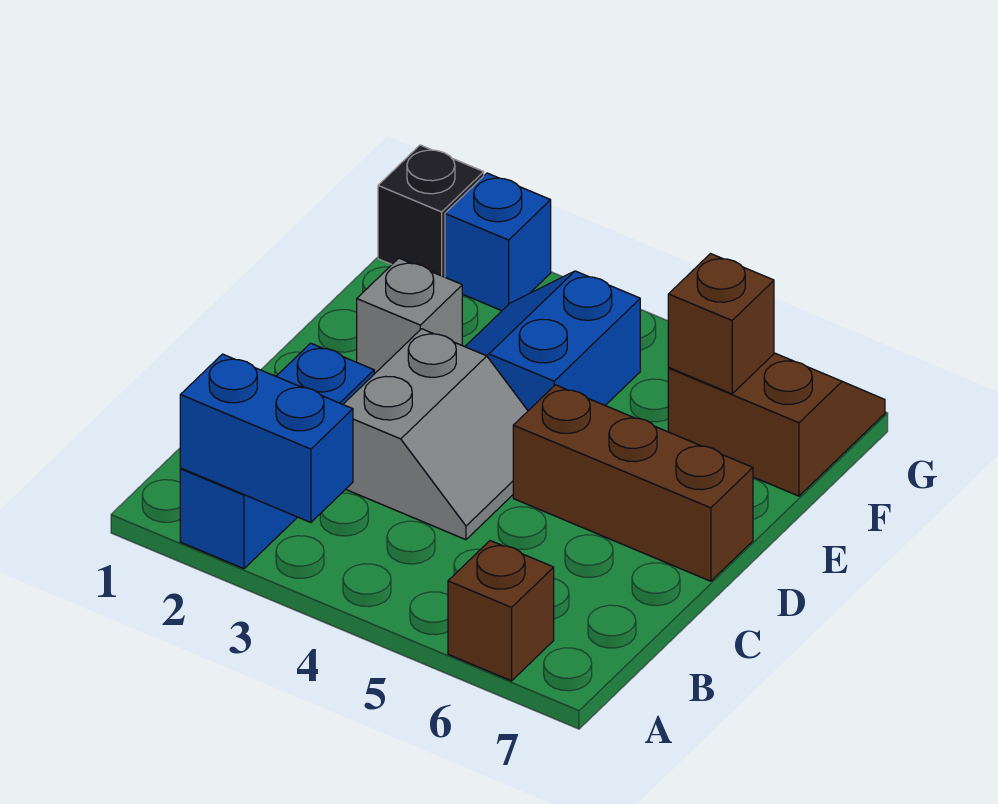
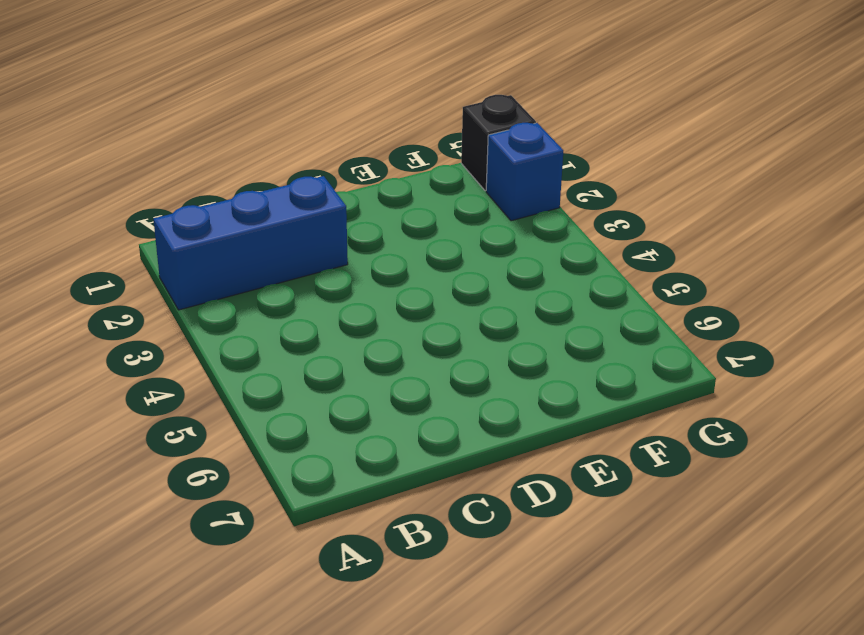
none -> brown 1x1 brick [448,541,554,681]
none -> grey 2x2 slope [343,329,528,540]

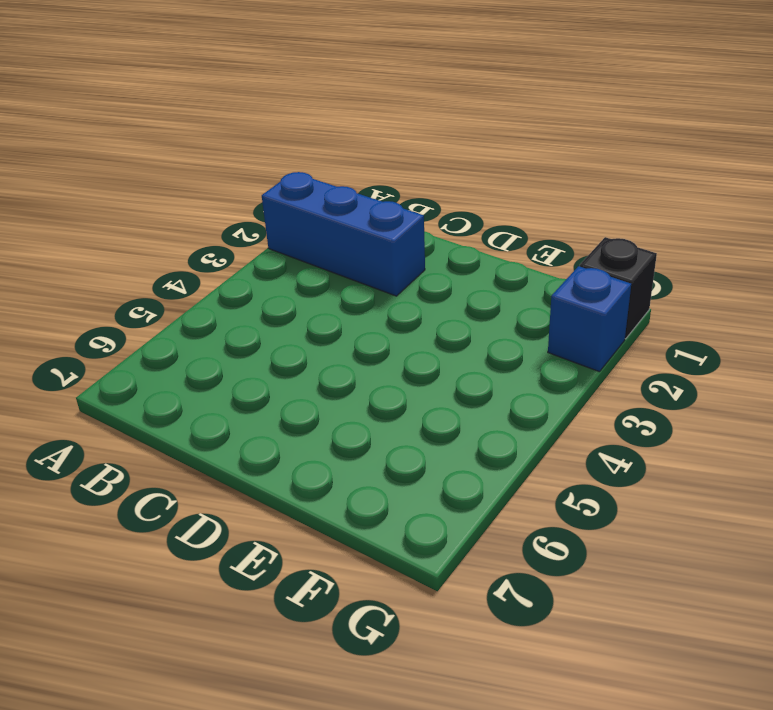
none -> brown 1x1 brick [448,541,554,681]
none -> grey 2x2 slope [343,329,528,540]

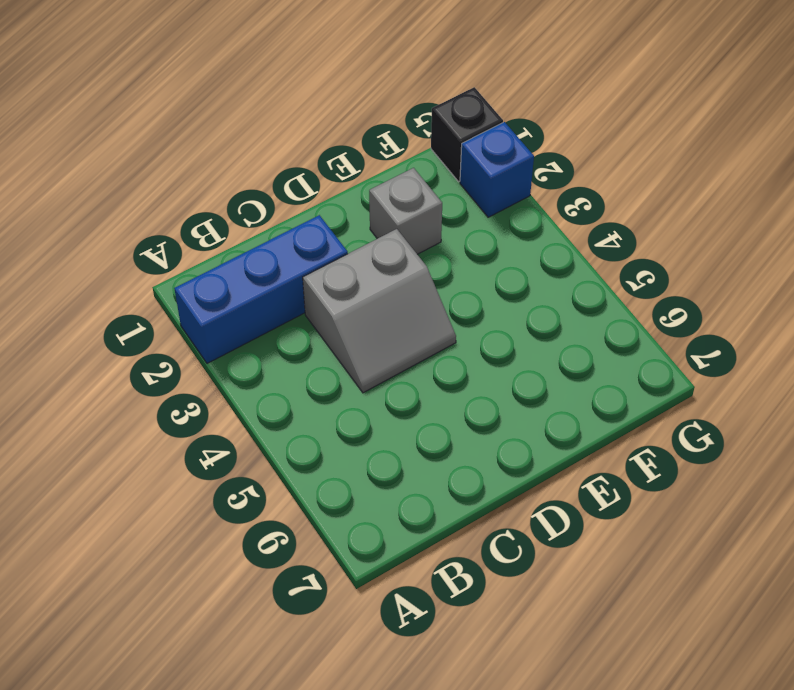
none -> brown 1x1 brick [448,541,554,681]
none -> brown 1x3 brick [513,385,753,581]

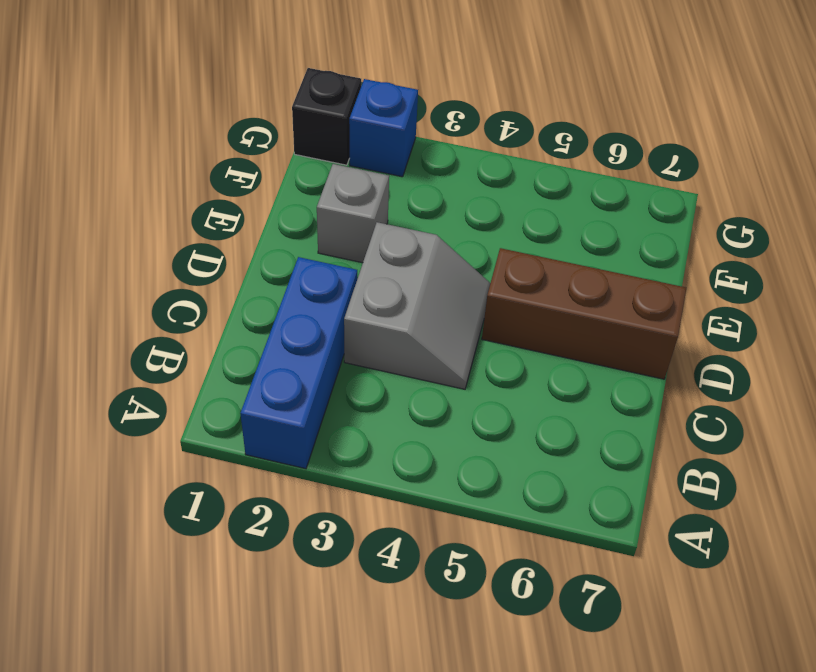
none -> brown 1x1 brick [448,541,554,681]
none -> blue 2x2 slope [465,271,640,411]

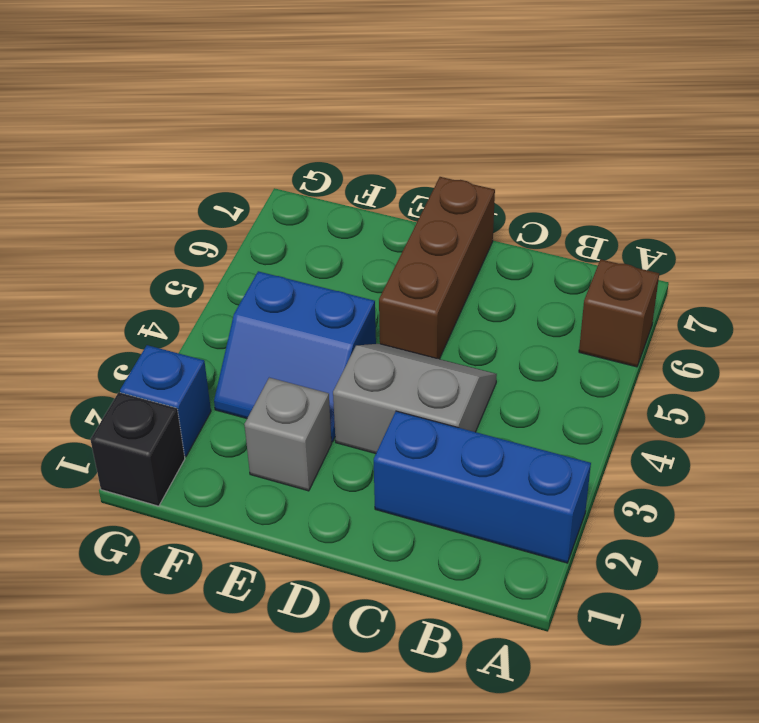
none -> brown 2x2 slope [668,353,885,496]
none -> blue 1x2 brick [180,354,353,522]

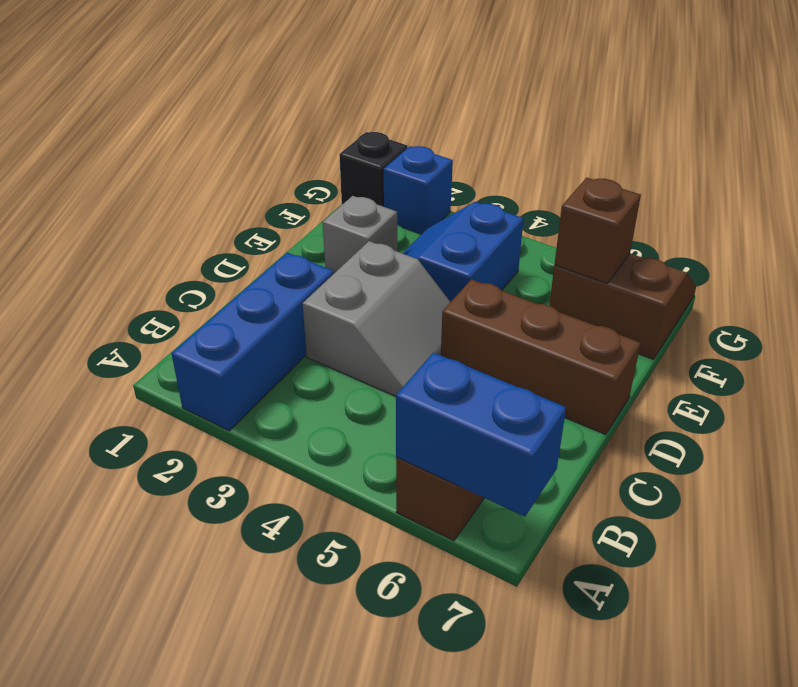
blue 1x2 brick [396,353,566,517] -> blue 1x2 brick moved to [180,354,353,522]

